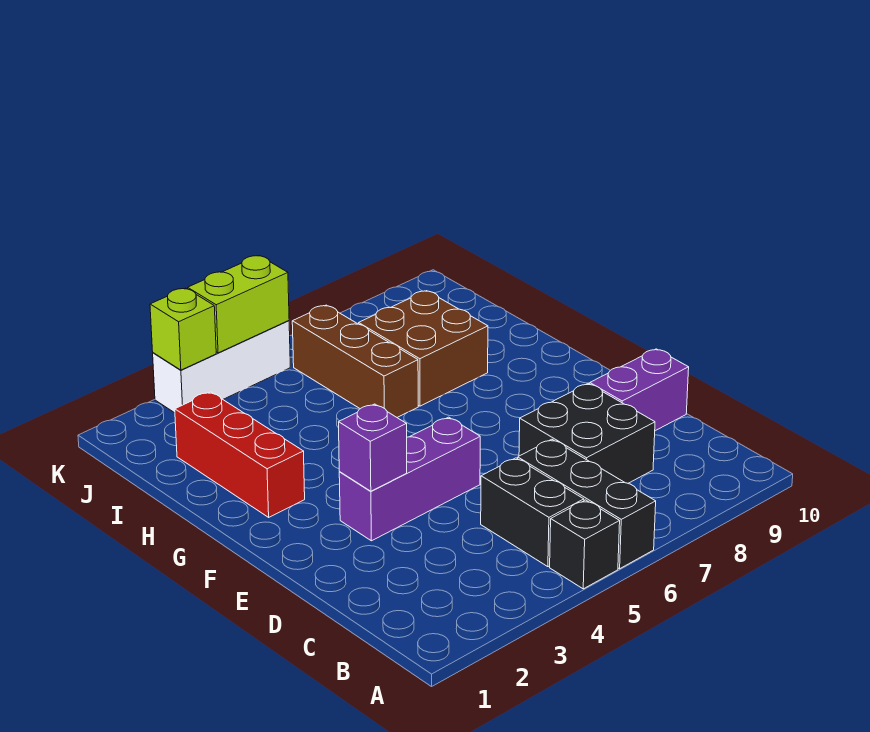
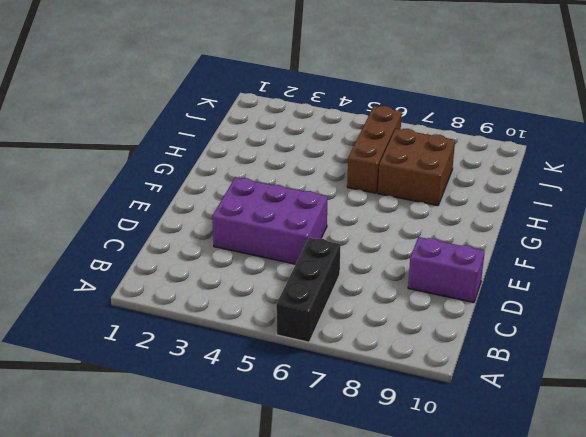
purple 2x3 brick [212,178,328,264] -> purple 1x3 brick [339,417,480,541]
none -> black 1x1 brick [550,500,620,589]
none -> black 1x2 brick [481,458,584,567]
none -> black 2x2 brick [519,384,655,483]

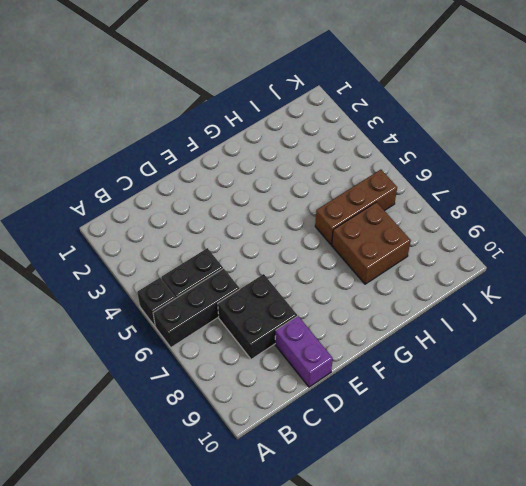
none -> purple 1x3 brick [339,417,480,541]
none -> red 1x3 brick [175,392,305,517]
none -> white 1x3 brick [153,321,290,413]

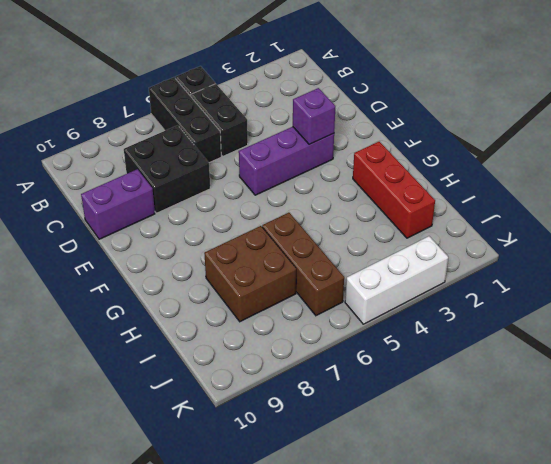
none -> lime 1x1 brick [150,288,216,370]
none -> lime 1x2 brick [188,256,289,353]

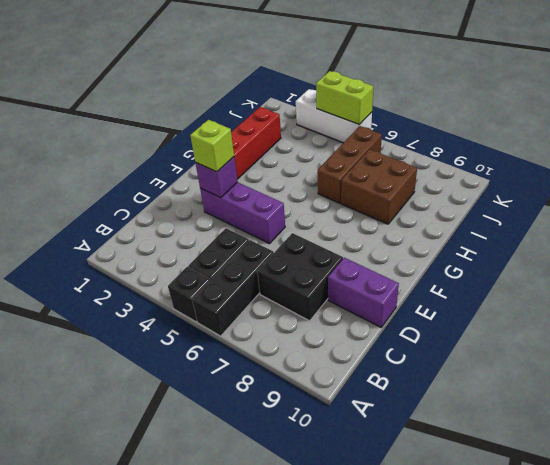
lime 1x1 brick [190,120,234,172] -> lime 1x1 brick moved to [150,288,216,370]

